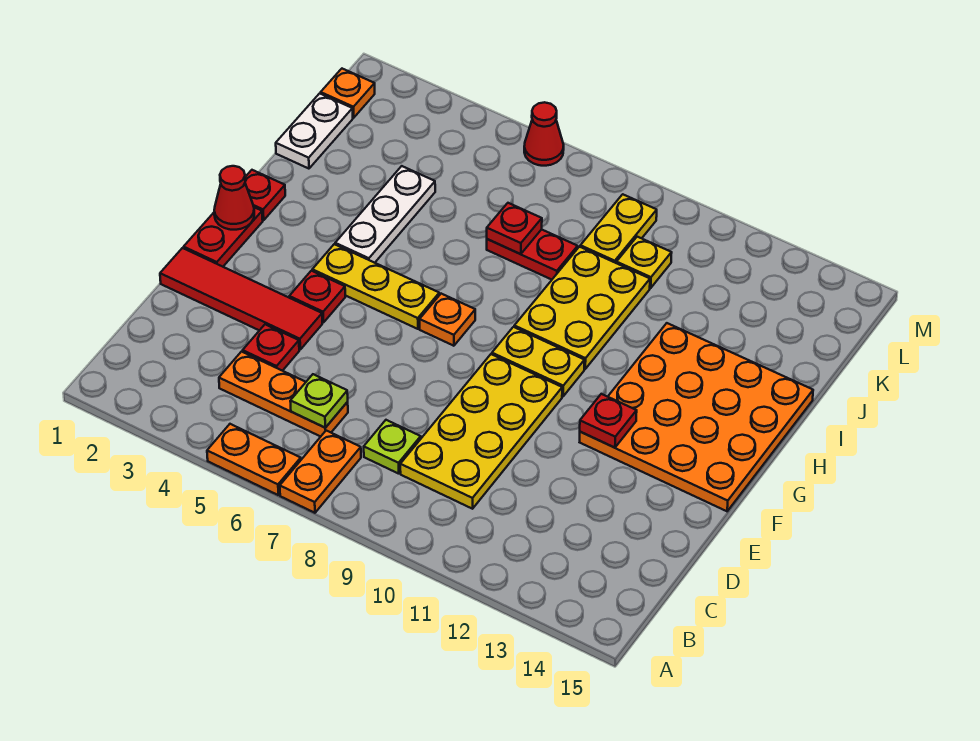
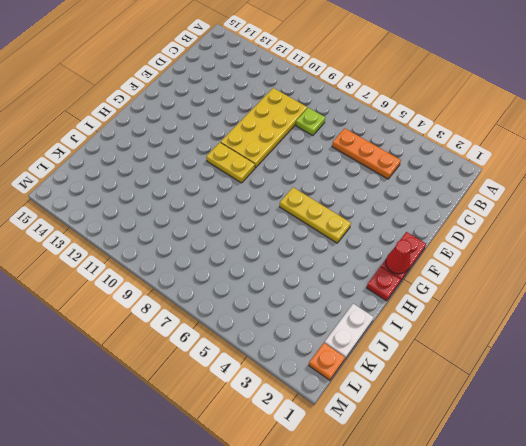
none -> orange 1x2 plate [207,424,301,495]
none -> orange 1x2 plate [280,431,361,513]
none -> red 1x1 plate [243,324,299,371]

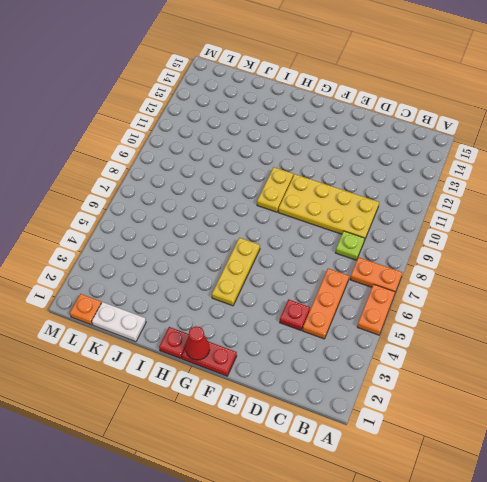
none -> red 1x4 tile [160,248,322,349]
none -> red 1x1 plate [289,271,345,323]
none -> orange 4x4 plate [580,323,813,511]

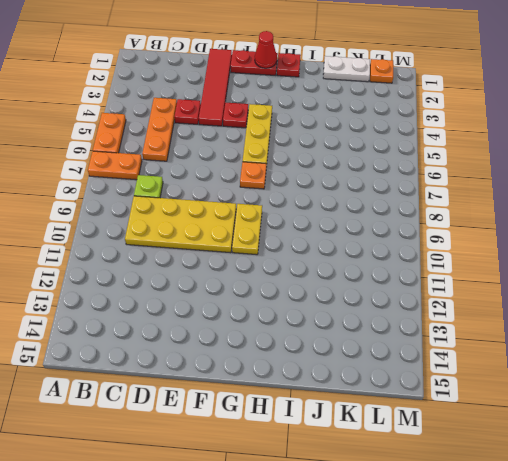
none -> orange 4x4 plate [580,323,813,511]
none -> white 1x3 plate [335,166,435,263]
none -> yellow 2x3 plate [514,247,650,369]

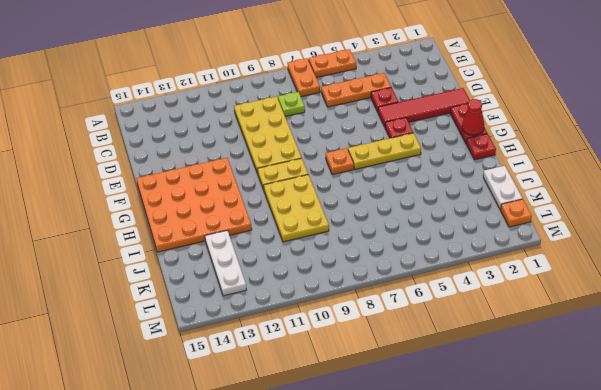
white 1x3 plate [205,230,246,296] -> white 1x3 plate moved to [335,166,435,263]
none -> red 1x2 plate [487,229,578,280]
none -> yellow 1x2 plate [580,194,657,263]
none -> yellow 1x1 plate [617,237,672,288]

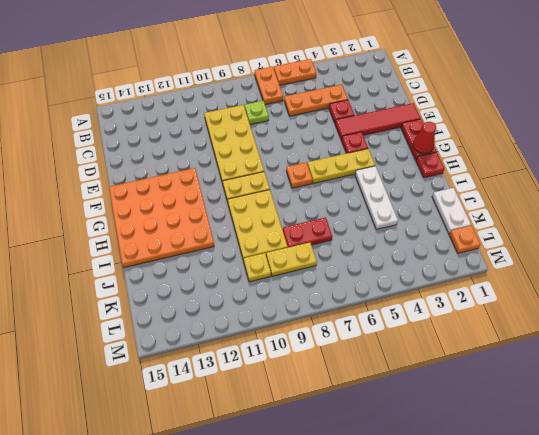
yellow 1x2 plate [266,242,317,276] -> yellow 1x2 plate turned to [580,194,657,263]
none -> red 1x1 cone [524,102,564,166]
none -> lime 1x1 plate [290,374,348,428]
none -> red 1x1 plate [580,394,637,448]

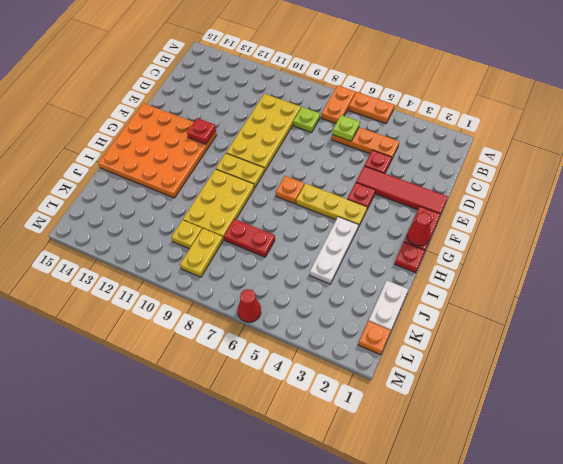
none -> red 1x1 plate [487,203,542,254]

